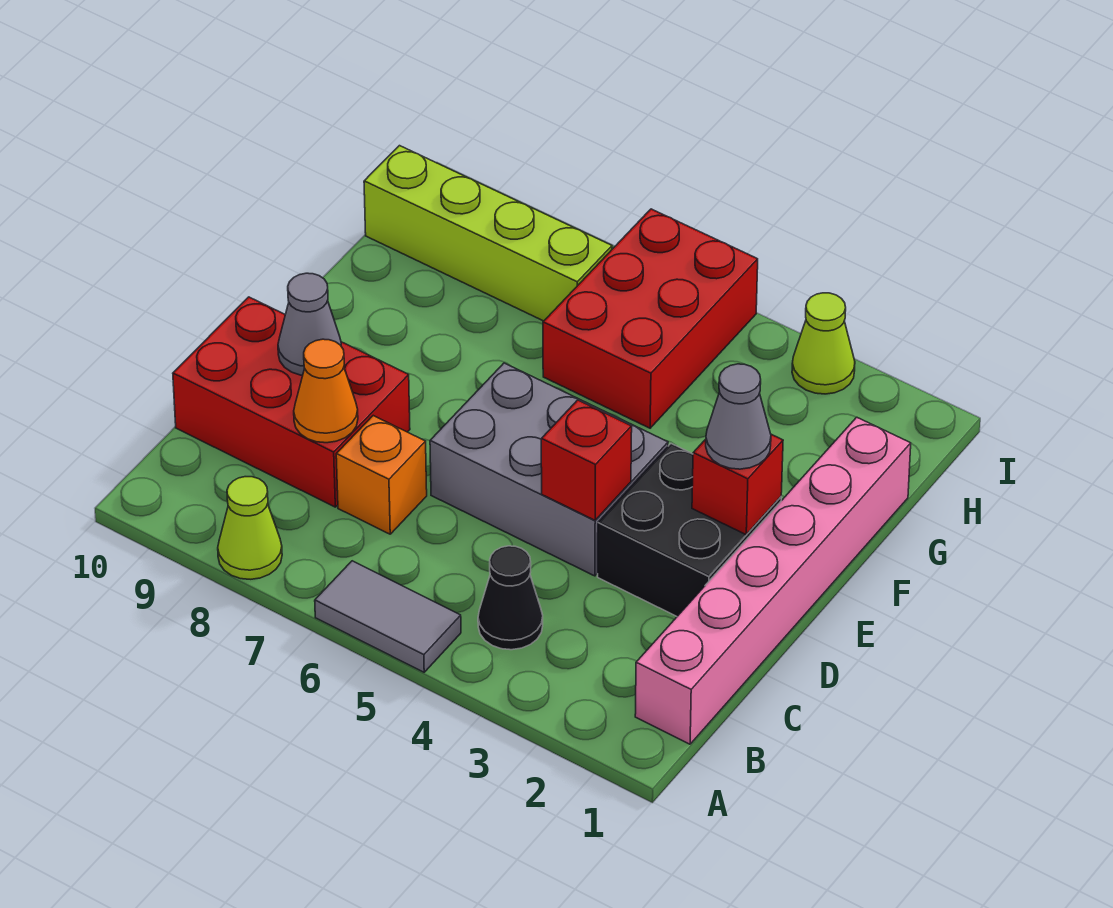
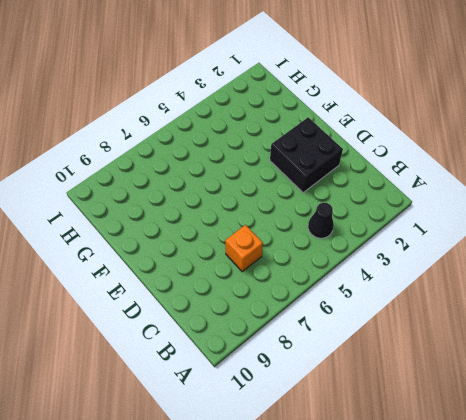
none -> grey 1x2 tile [315,561,461,672]
none -> lime 1x1 cone [218,477,282,579]
none -> pink 1x6 brick [635,417,911,744]

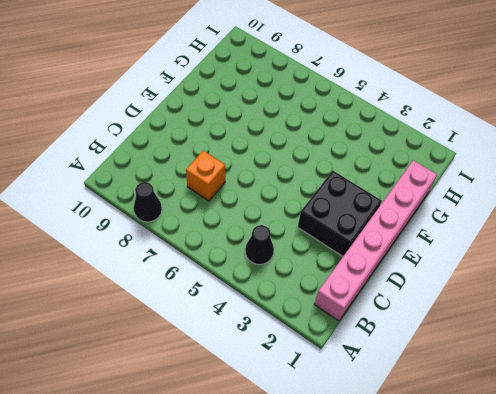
black 1x1 cone [134,182,162,222] -> lime 1x1 cone [218,477,282,579]
none -> grey 1x2 tile [315,561,461,672]
none -> red 2x3 brick [173,297,410,507]
none -> grey 2x3 brick [430,363,668,576]

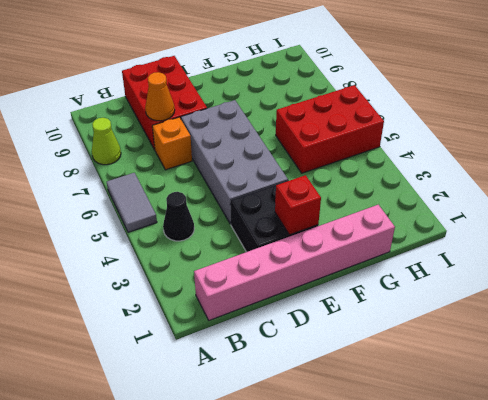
grey 2x4 brick [181,100,288,224] -> grey 2x3 brick [430,363,668,576]
none -> lime 1x4 brick [364,146,612,321]
none -> lime 1x1 cone [792,293,855,394]
none -> red 1x1 brick [541,400,632,520]

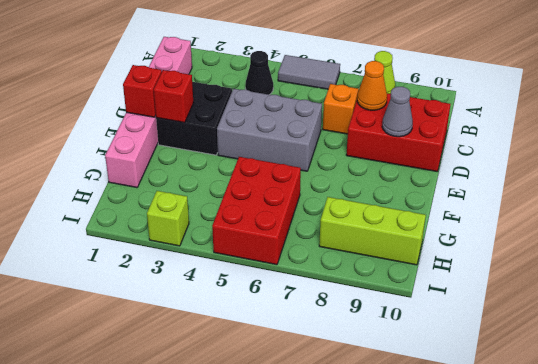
red 1x1 brick [123,65,162,117] -> red 1x1 brick moved to [541,400,632,520]
lime 1x3 brick [319,197,426,265] -> lime 1x4 brick [364,146,612,321]
lime 1x1 brick [147,191,189,246] -> lime 1x1 cone [792,293,855,394]
none -> grey 1x1 cone [706,364,771,469]

